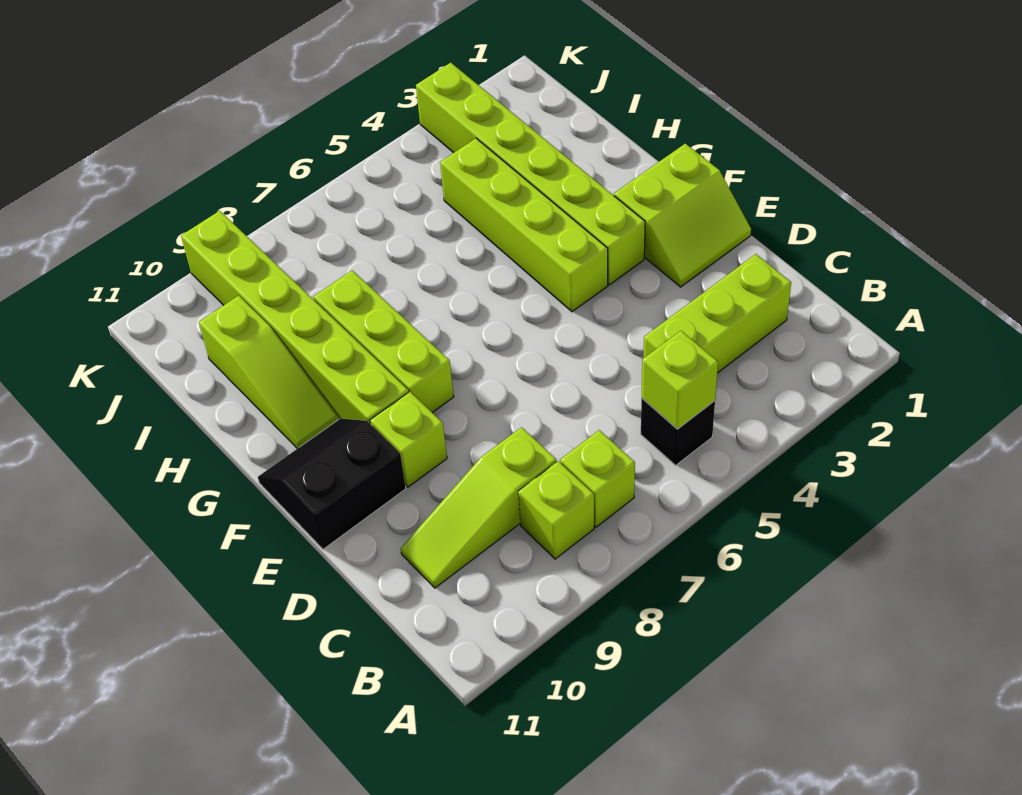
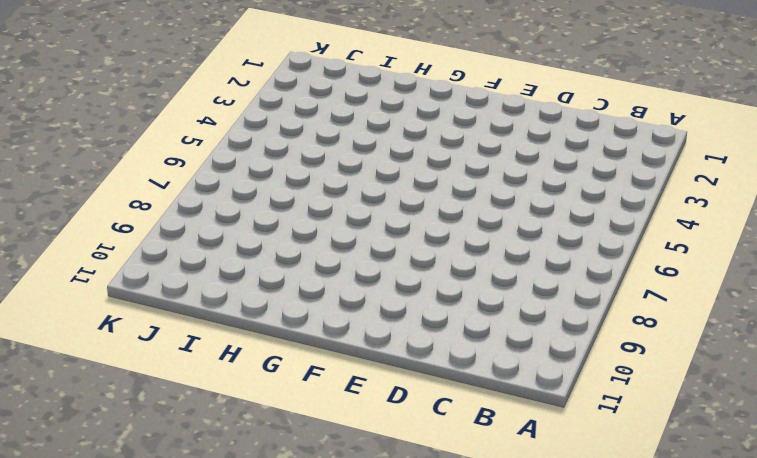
none -> black 1x1 brick [641,398,715,465]
none -> lime 1x1 brick [560,430,635,527]
none -> lime 1x1 brick [518,461,594,559]

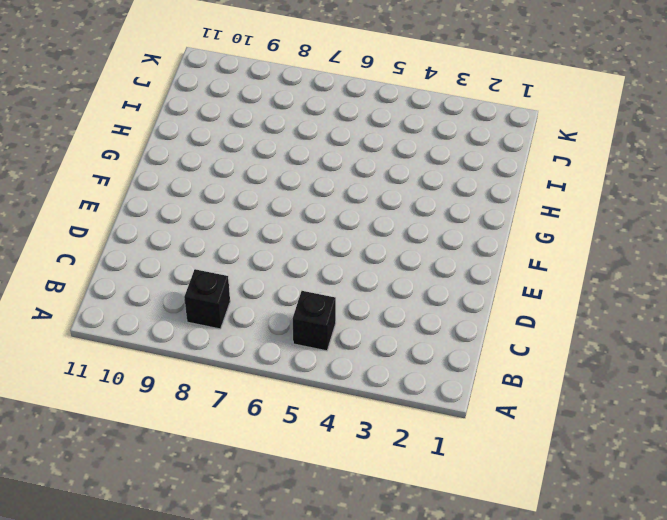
black 1x1 brick [184,269,230,329] -> lime 1x1 brick [518,461,594,559]
none -> lime 1x1 brick [560,430,635,527]
none -> lime 1x3 brick [643,254,791,373]
none -> lime 1x3 slope [401,427,556,588]

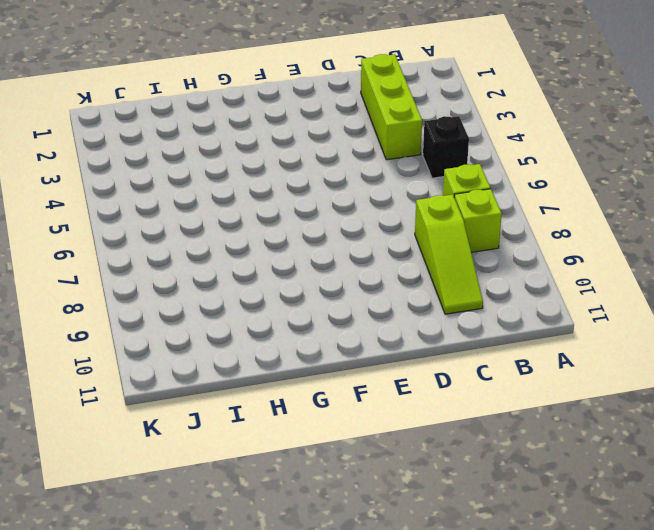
none -> lime 2x2 slope [614,144,751,287]
none -> lime 1x1 brick [370,392,447,487]
none -> black 2x2 slope [258,419,406,549]

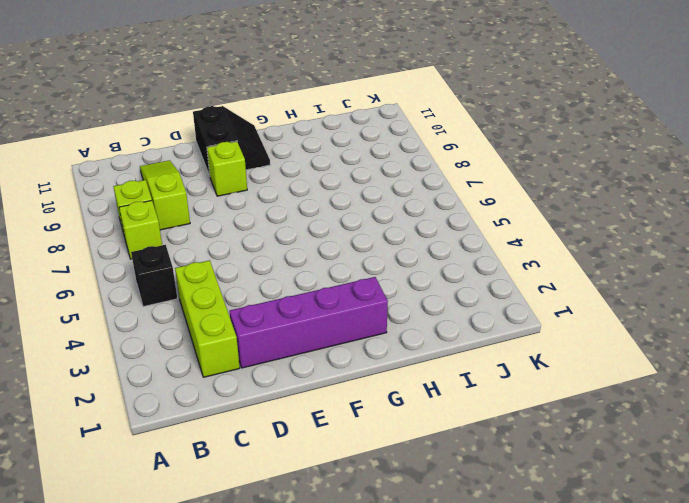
purple 1x4 brick [230,277,388,368] -> lime 2x2 slope [614,144,751,287]
none -> lime 1x6 brick [416,63,645,285]
none -> lime 1x4 brick [440,138,608,312]
none -> lime 1x3 brick [314,270,454,413]

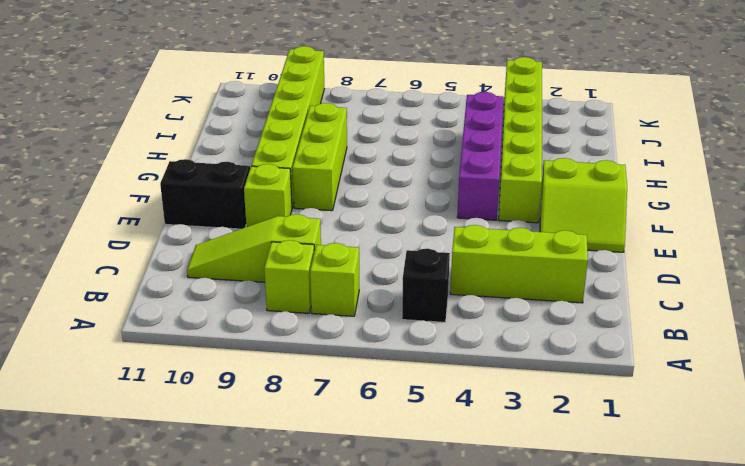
purple 1x4 brick [457,92,503,220] -> lime 1x4 brick [440,138,608,312]
none -> lime 1x3 slope [199,296,339,449]
none -> lime 1x1 brick [642,331,718,429]

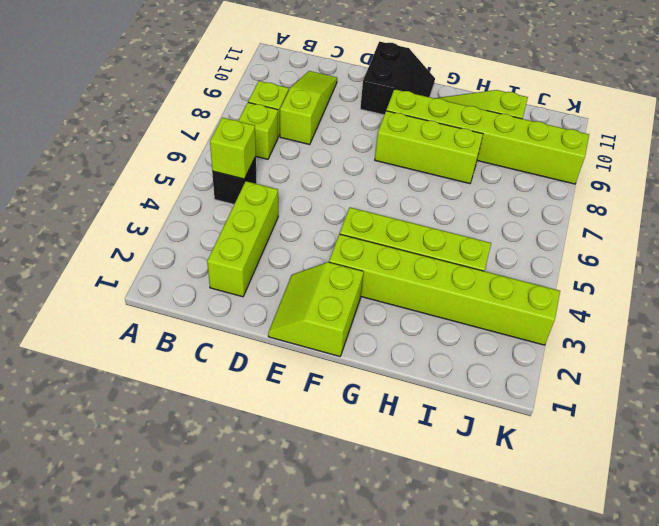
none -> lime 1x1 brick [370,392,447,487]

